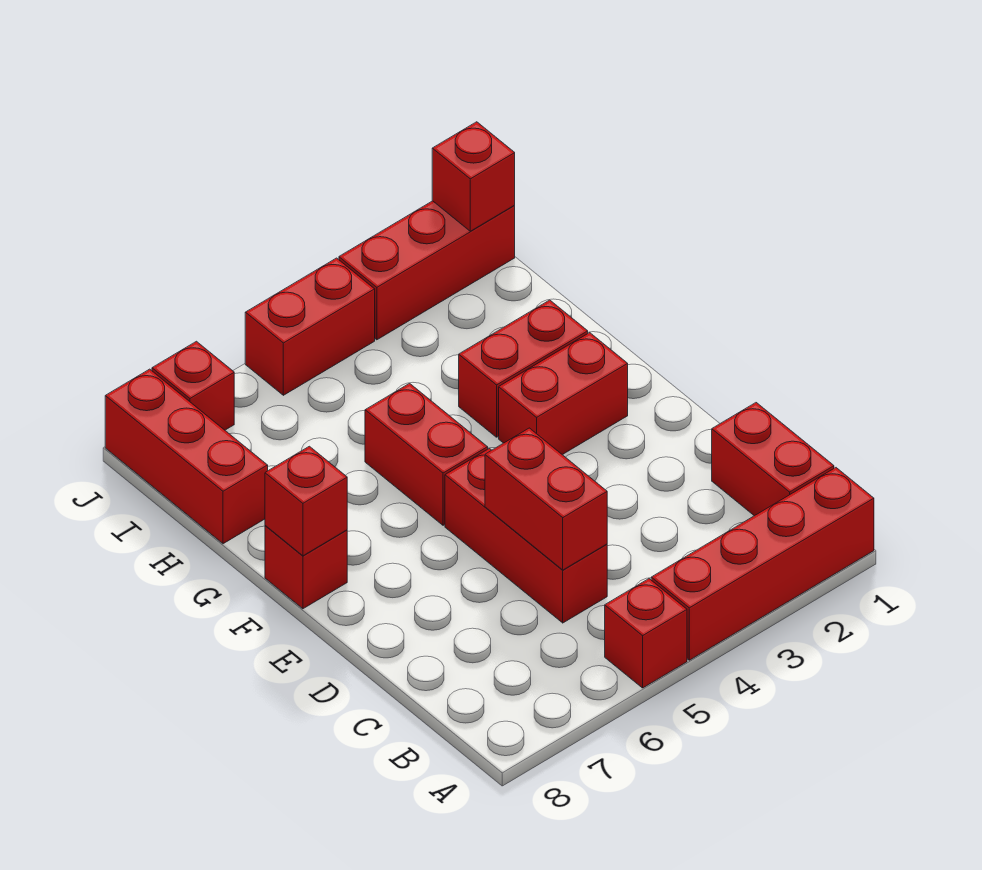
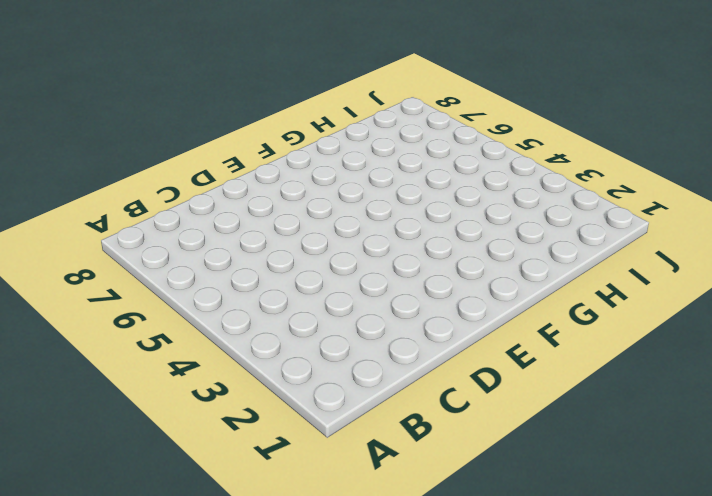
none -> red 1x4 brick [651,468,874,660]
none -> red 1x1 brick [605,579,687,688]
none -> red 1x2 brick [712,403,834,516]

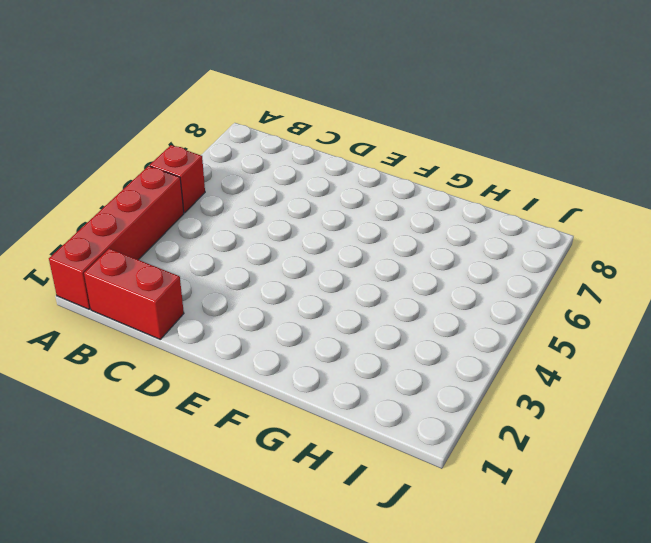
none -> red 1x3 brick [445,449,607,623]
none -> red 1x2 brick [499,333,628,455]
none -> red 1x2 brick [365,383,488,525]

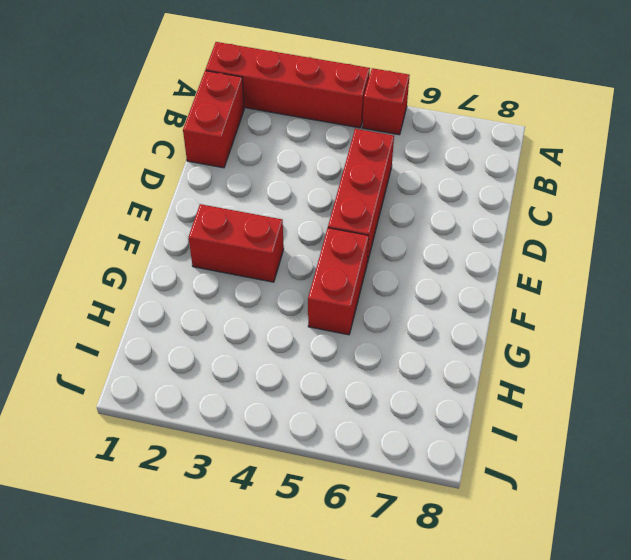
none -> red 1x1 brick [265,526,347,609]
none -> red 1x2 brick [459,300,588,437]
none -> red 1x3 brick [105,369,268,544]

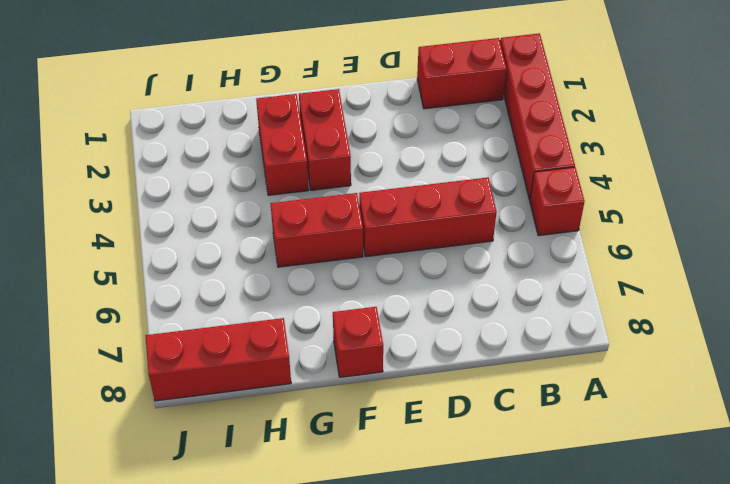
none -> red 1x3 brick [339,201,515,340]
none -> red 1x2 brick [245,258,375,395]
none -> red 1x1 brick [152,341,234,430]

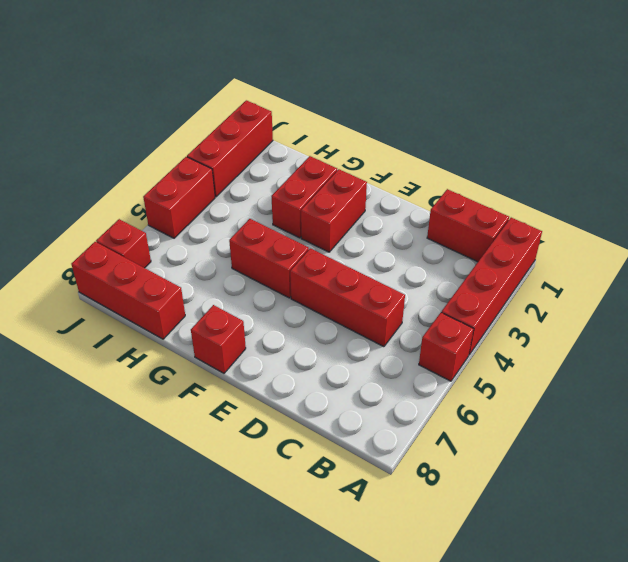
none -> red 1x2 brick [485,428,607,570]
none -> red 1x1 brick [265,446,347,556]
none -> red 1x1 brick [432,122,515,231]

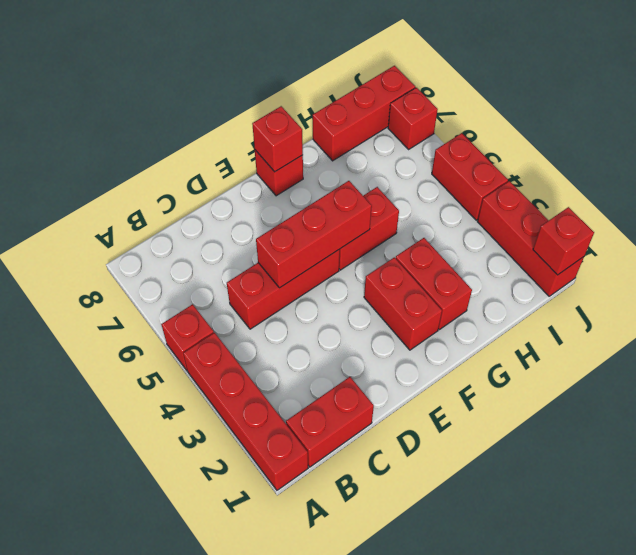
red 1x3 brick [256,181,372,288] -> red 1x2 brick [485,428,607,570]

